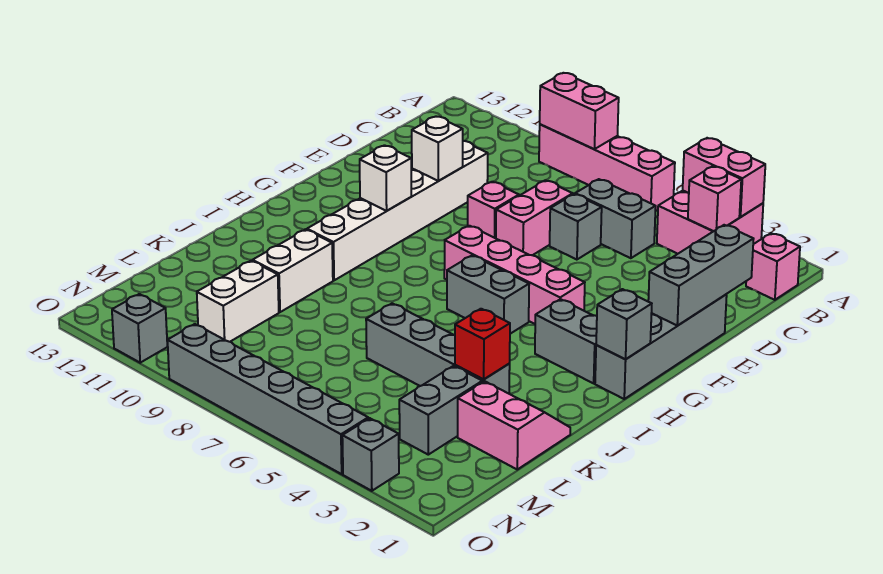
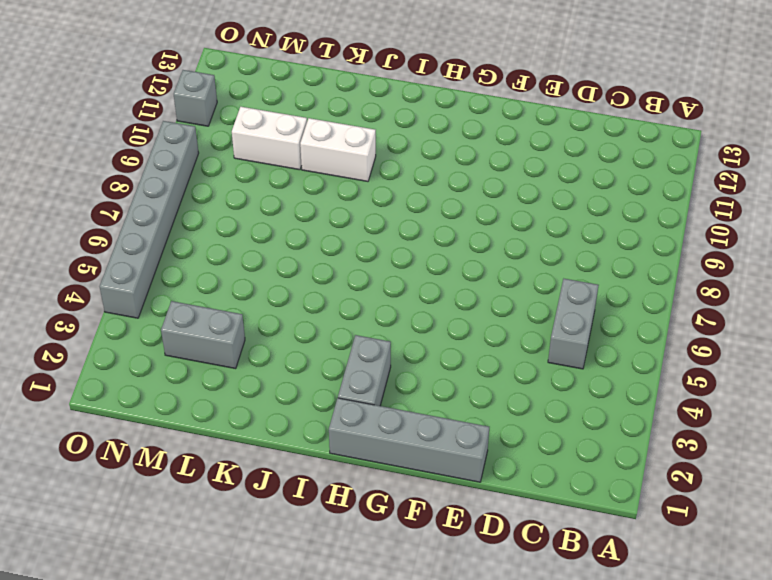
none -> pink 2x2 brick [657,191,763,254]
none -> pink 1x4 brick [539,124,675,211]
none -> pink 1x1 brick [746,233,800,300]

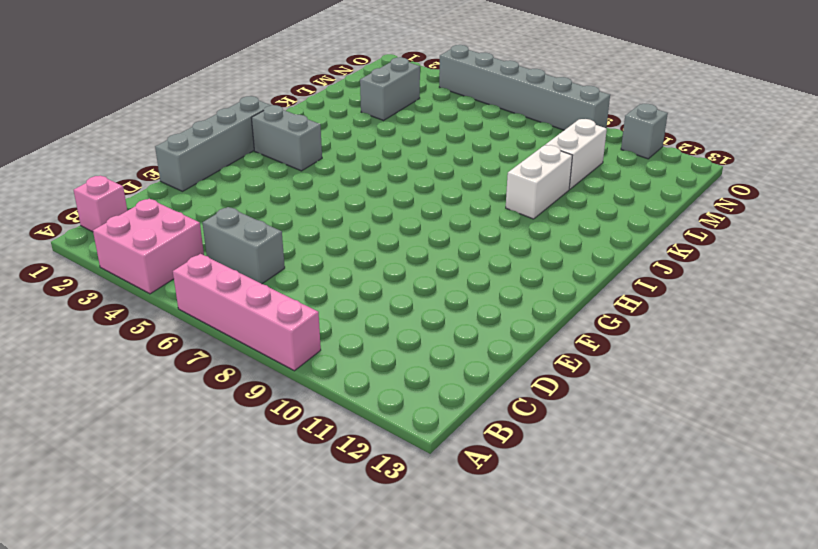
none -> grey 1x1 brick [550,194,602,260]
none -> pink 1x2 brick [496,180,573,255]
none -> white 1x6 brick [307,141,488,280]

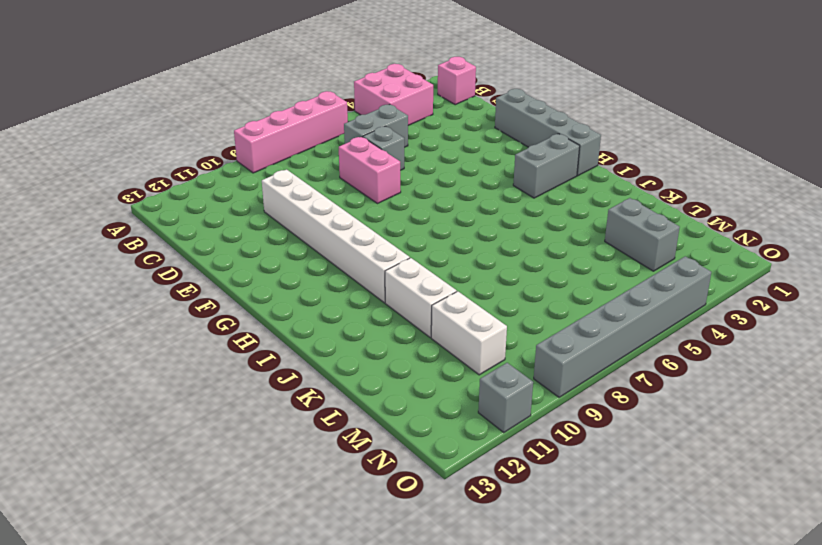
none -> pink 1x1 brick [468,182,519,238]
none -> pink 1x4 brick [444,226,585,324]
none -> grey 1x2 brick [447,255,529,334]

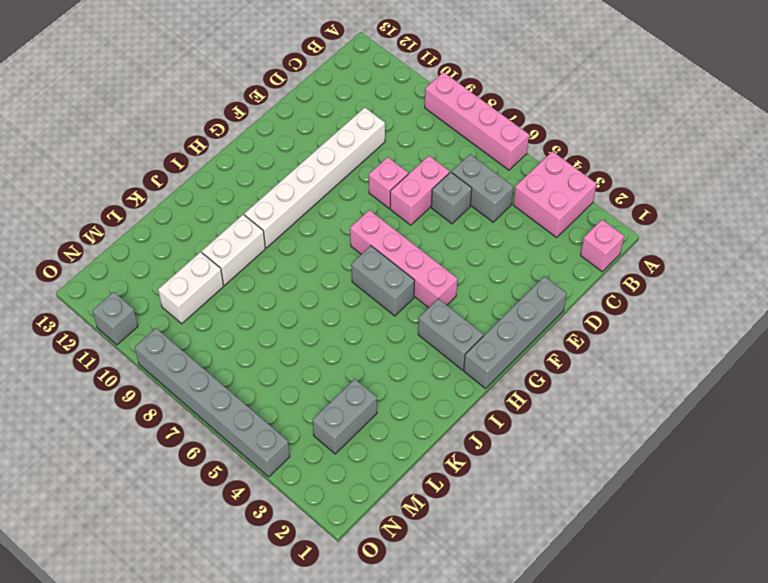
none -> pink 2x2 slope [458,381,570,469]
none -> grey 1x4 brick [366,303,510,394]
none -> grey 1x1 brick [342,418,399,491]

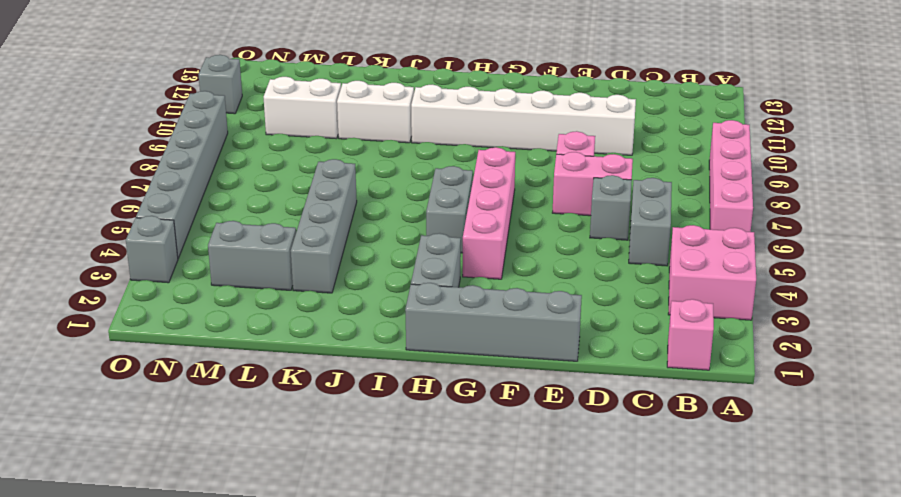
none -> pink 2x2 slope [458,381,570,469]
none -> pink 1x2 brick [683,138,765,217]
none -> pink 1x2 brick [540,73,619,149]

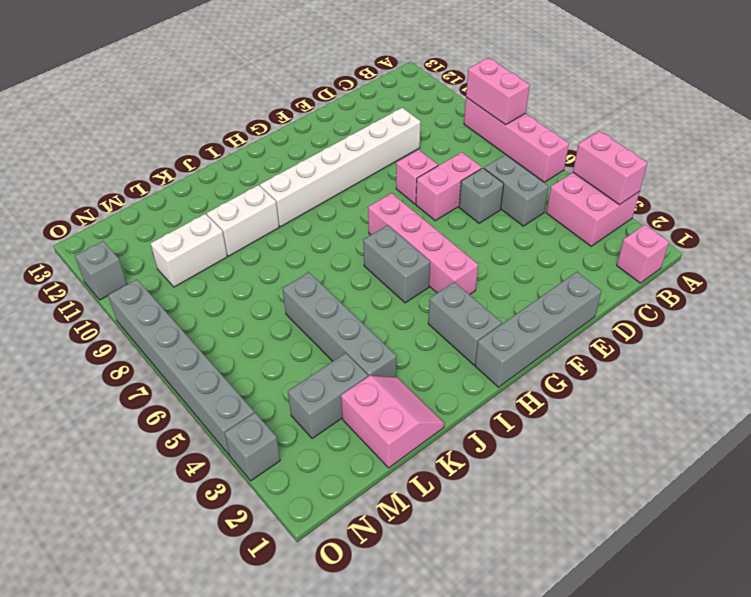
none -> pink 1x1 brick [688,166,741,231]
none -> grey 1x3 brick [648,225,753,326]
none -> white 1x1 brick [412,117,463,181]

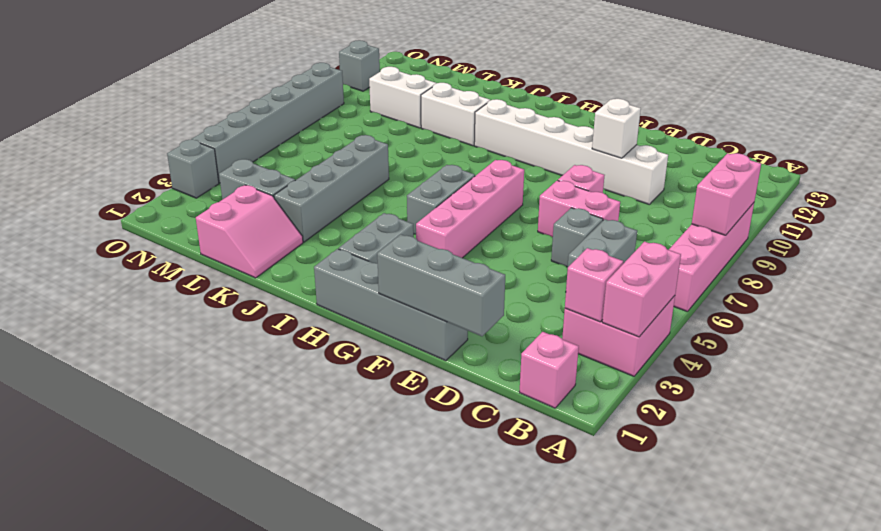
none -> white 1x1 brick [360,145,411,211]
none -> grey 1x1 brick [596,289,652,359]
none -> red 1x1 brick [455,309,510,379]

